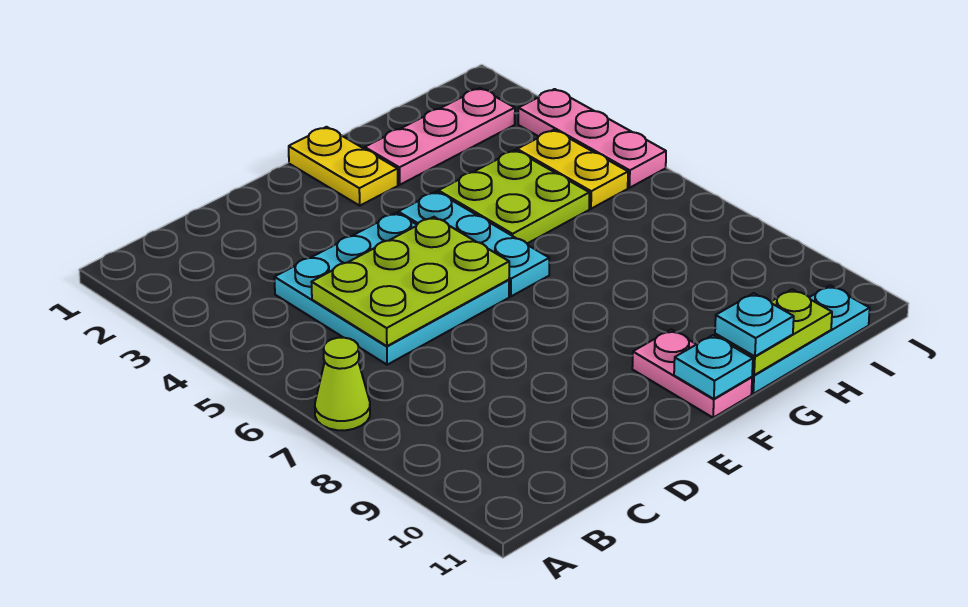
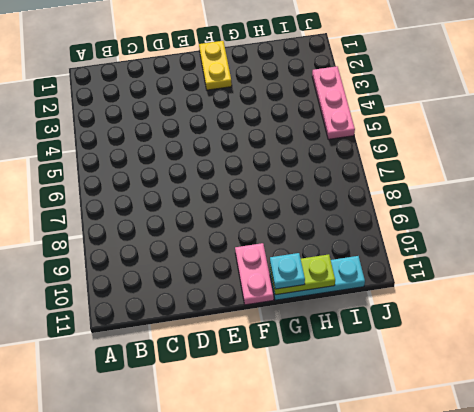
none -> lime 1x1 cone [315,338,370,430]
none -> cyan 3x3 plate [274,213,509,365]
none -> cyan 1x3 plate [398,192,549,296]

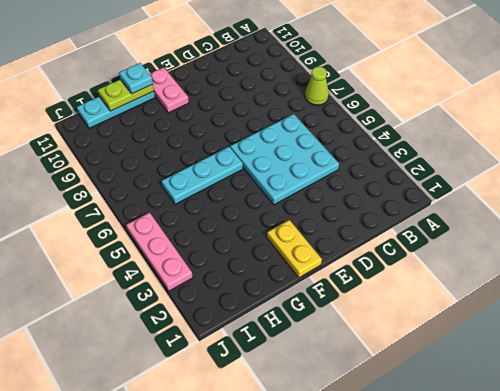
cyan 1x3 plate [162,147,243,204] -> cyan 1x3 plate turned to [398,192,549,296]
none -> pink 1x3 plate [365,88,515,185]
none -> lime 2x2 plate [438,150,589,243]
none -> yellow 1x2 plate [517,130,628,209]

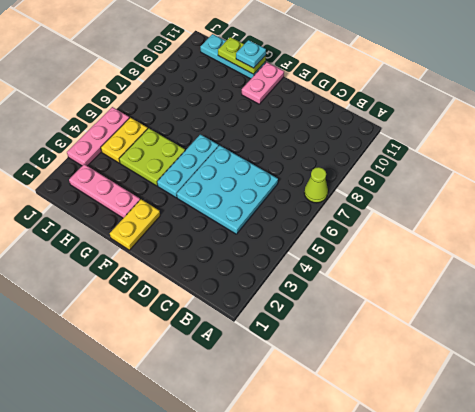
none -> lime 2x3 plate [312,217,509,346]
none -> cyan 1x1 plate [674,335,753,399]

